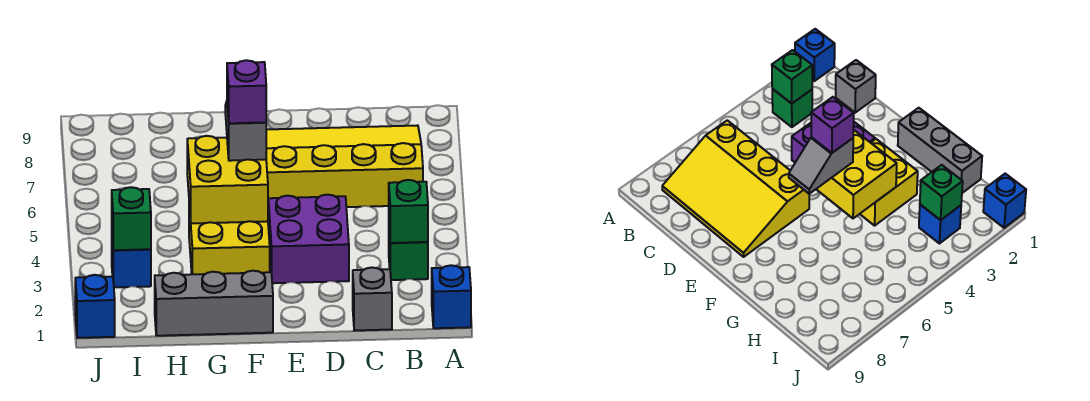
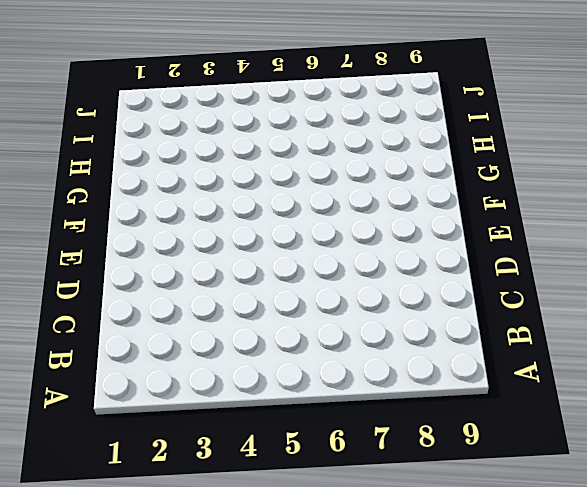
none -> blue 1x1 brick [432,265,471,328]
none -> green 1x1 brick [389,230,428,280]
none -> yellow 3x4 slope [266,125,423,207]

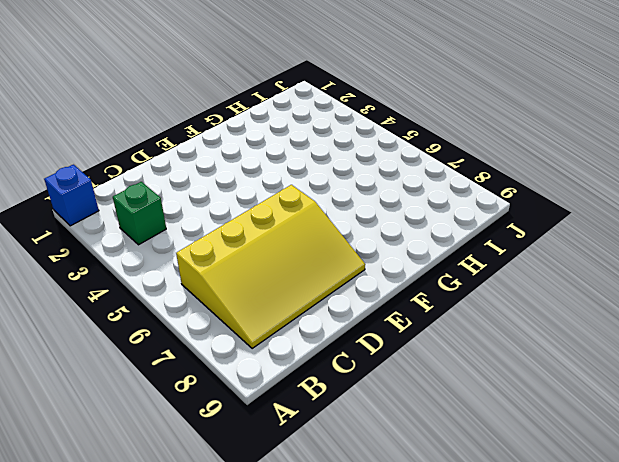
none -> grey 1x1 brick [353,268,392,331]
none -> purple 2x2 brick [268,195,349,283]
none -> grey 1x3 brick [155,271,273,336]

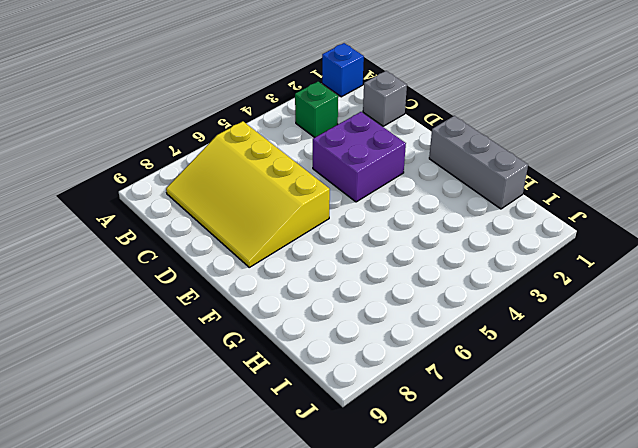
none -> yellow 2x2 brick [189,206,270,274]
none -> blue 1x1 brick [112,240,151,287]
none -> blue 1x1 brick [75,275,115,338]

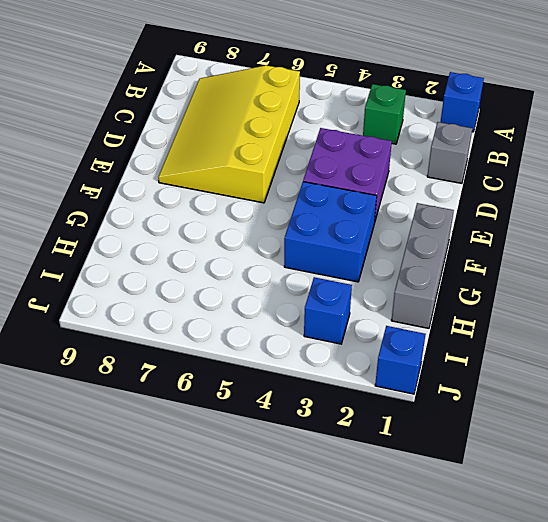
blue 2x2 brick [284,182,377,282] -> yellow 2x2 brick [189,206,270,274]
none -> green 1x1 brick [389,180,428,243]
none -> yellow 2x2 brick [187,136,268,223]
none -> green 1x1 brick [112,187,151,250]

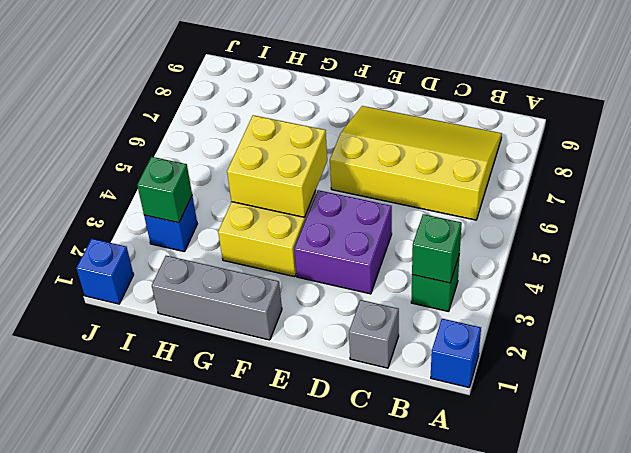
none -> grey 1x2 slope [225,101,266,161]
none -> purple 1x1 brick [227,60,266,123]

